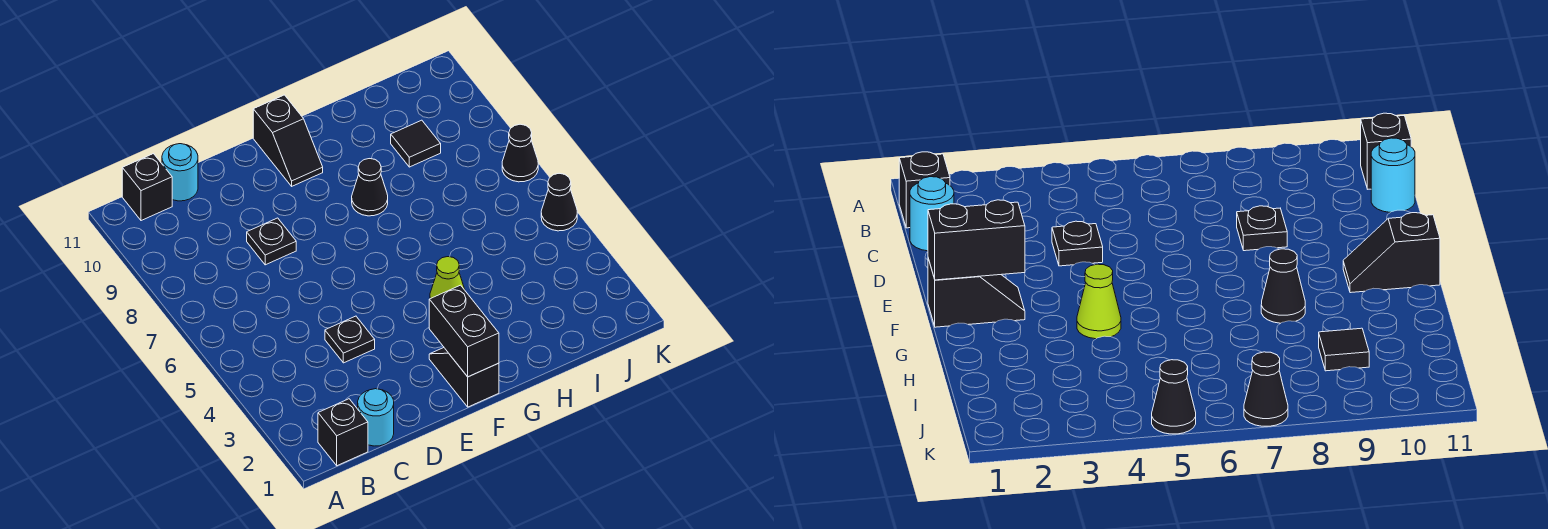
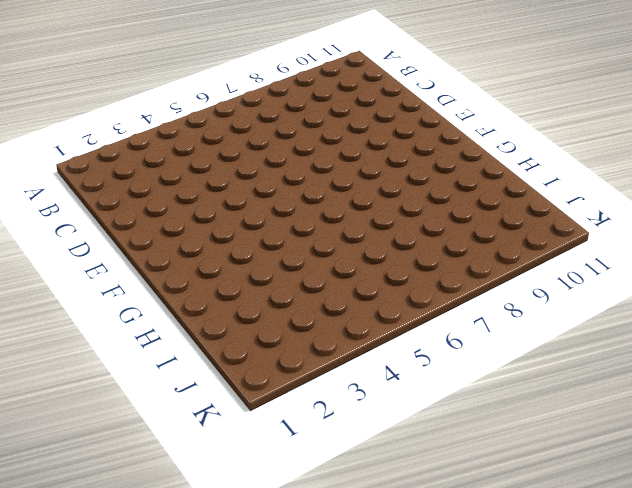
none -> black 1x1 brick [318,399,368,466]
none -> black 1x1 brick [122,154,172,221]
none -> cyan 1x1 round brick [358,389,394,446]

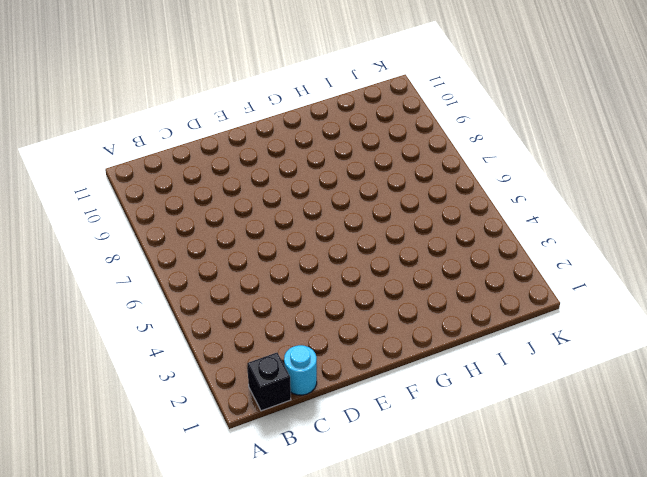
none -> black 1x1 brick [122,154,172,221]
none -> cyan 1x1 round brick [162,144,198,201]
none -> black 1x1 plate [325,316,375,363]

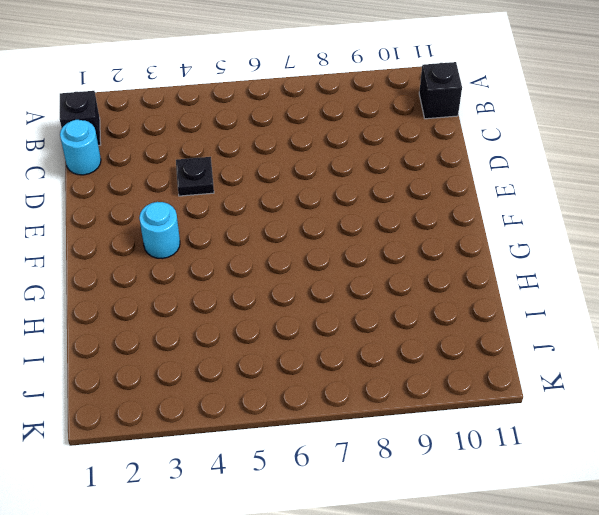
cyan 1x1 round brick [139,202,180,259] -> cyan 1x1 round brick moved to [162,144,198,201]
none -> black 1x1 plate [247,218,296,265]
none -> black 1x2 slope [429,348,499,407]
none -> black 1x2 slope [253,95,323,186]

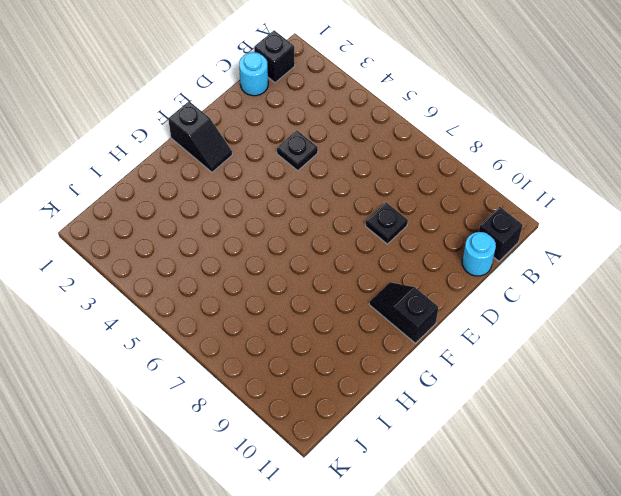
none -> lime 1x1 cone [430,257,465,298]
none -> black 1x1 cone [352,159,388,216]
none -> black 1x1 tile [391,120,441,167]

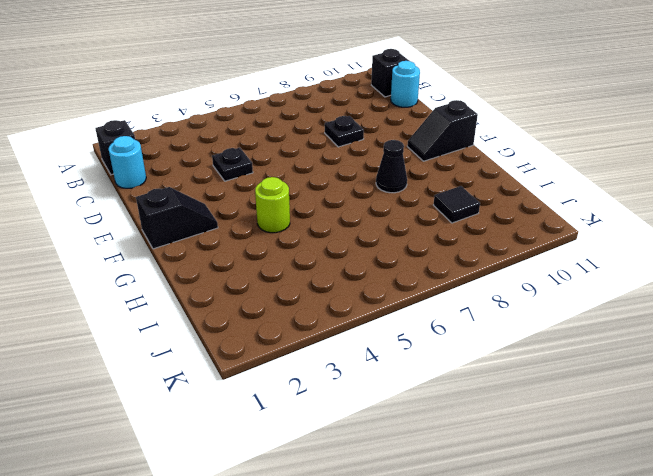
lime 1x1 round brick [255,177,290,233] -> lime 1x1 cone [430,257,465,298]
none -> black 1x1 cone [541,173,577,231]
none -> black 1x1 cone [502,124,538,182]
none -> black 1x2 brick [429,285,499,377]

